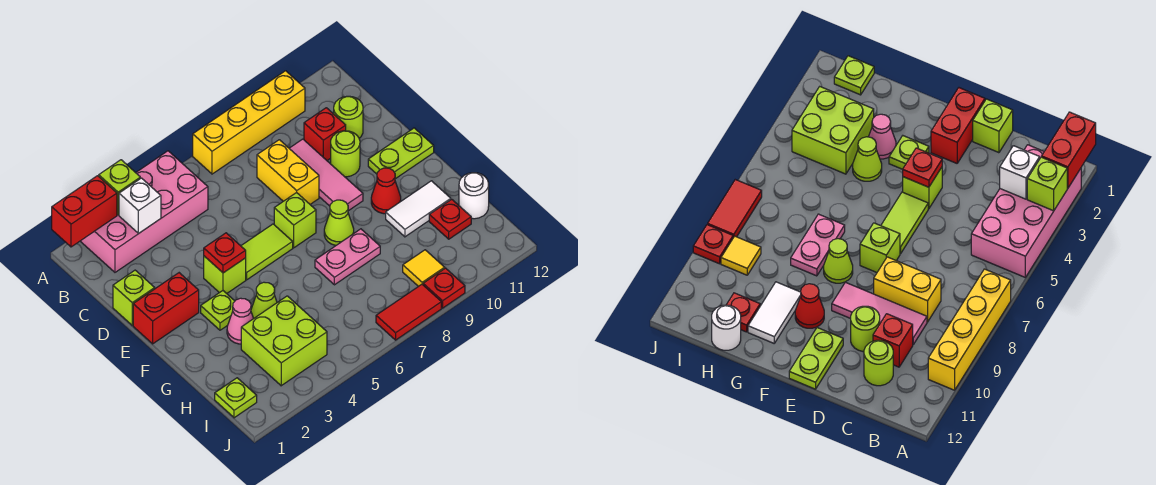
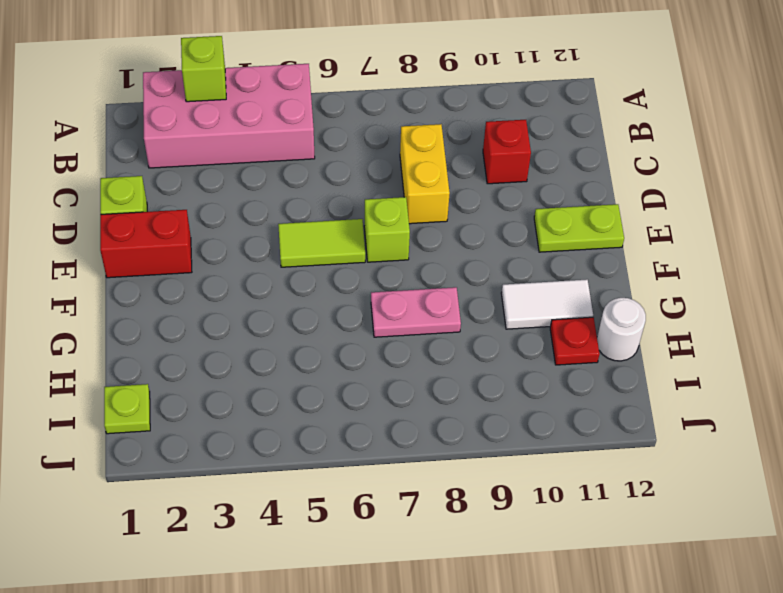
none -> yellow 1x4 brick [193,71,305,174]
none -> pink 1x3 tile [289,139,363,211]
none -> lime 1x1 round brick [334,96,363,138]
none -> lime 1x1 round brick [331,131,360,177]

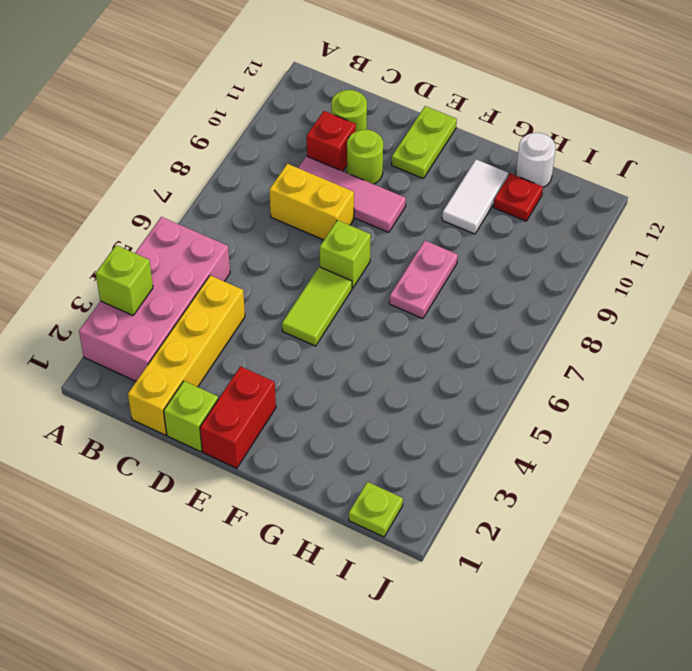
yellow 1x4 brick [128,275,245,435] -> yellow 1x4 brick moved to [193,71,305,174]
none -> lime 1x1 brick [204,256,246,293]
none -> lime 1x1 plate [201,291,235,330]
none -> lime 1x1 cone [324,200,354,245]
none -> red 1x1 cone [371,168,401,214]

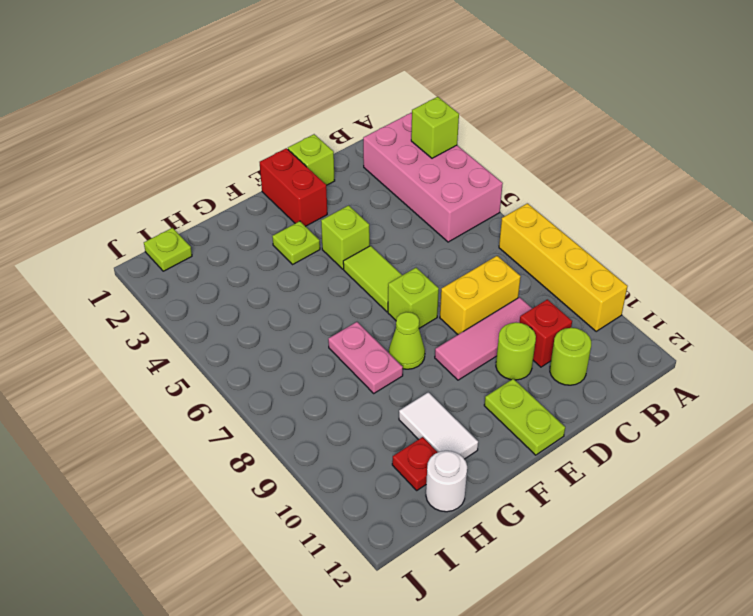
none -> red 1x1 cone [371,168,401,214]
none -> pink 1x1 cone [227,298,254,344]
none -> lime 1x1 cone [251,282,277,318]
none -> lime 2x2 brick [241,296,327,386]

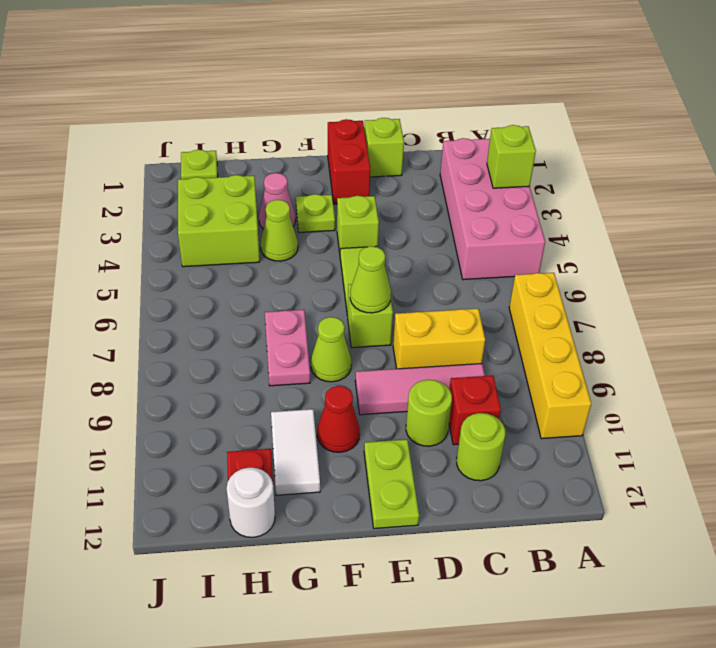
lime 1x1 cone [350,246,391,313] -> none
none -> yellow 1x1 tile [403,250,445,286]
none -> red 1x2 tile [376,284,441,340]
none -> red 1x1 plate [423,268,465,308]
none -> red 1x2 brick [52,176,117,247]

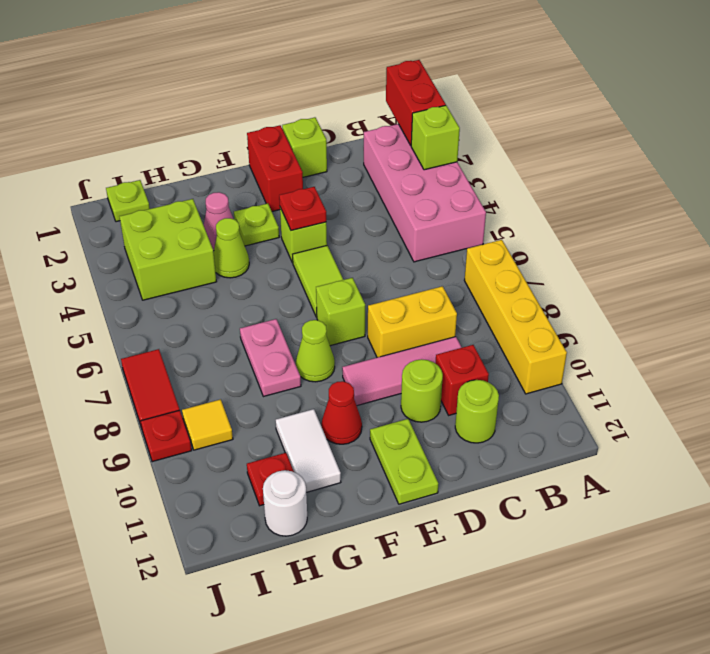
none -> white 1x1 brick [119,178,161,233]

